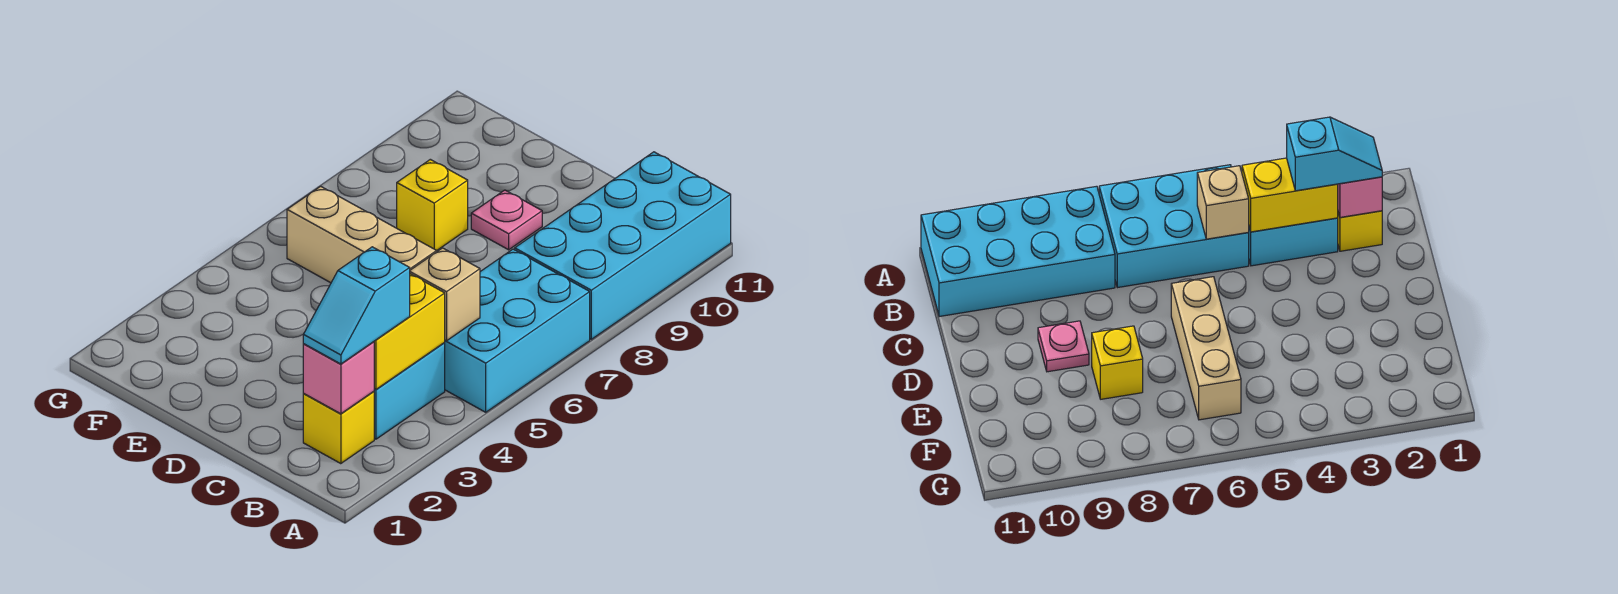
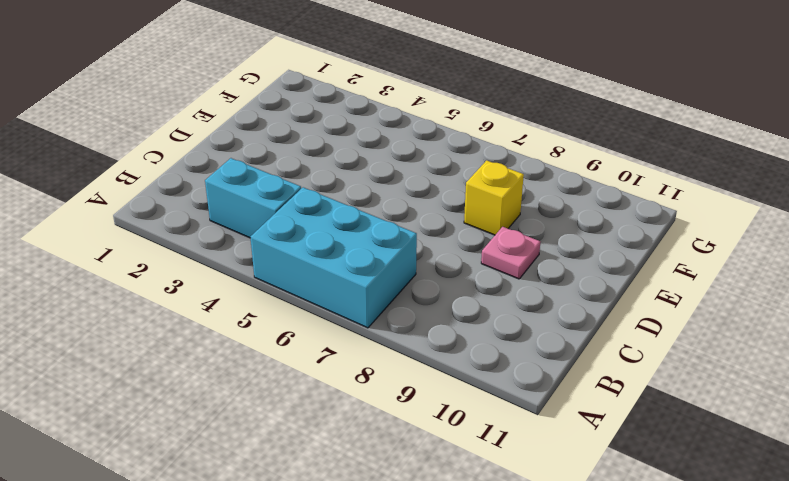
none -> cyan 2x4 brick [515,152,731,339]
none -> yellow 1x1 brick [303,391,374,464]

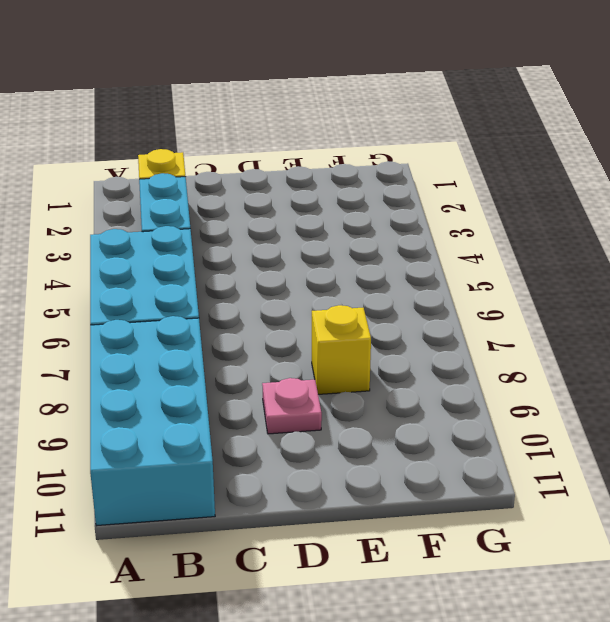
none -> tan 1x3 brick [287,186,437,283]
none -> pink 1x1 brick [303,342,374,414]

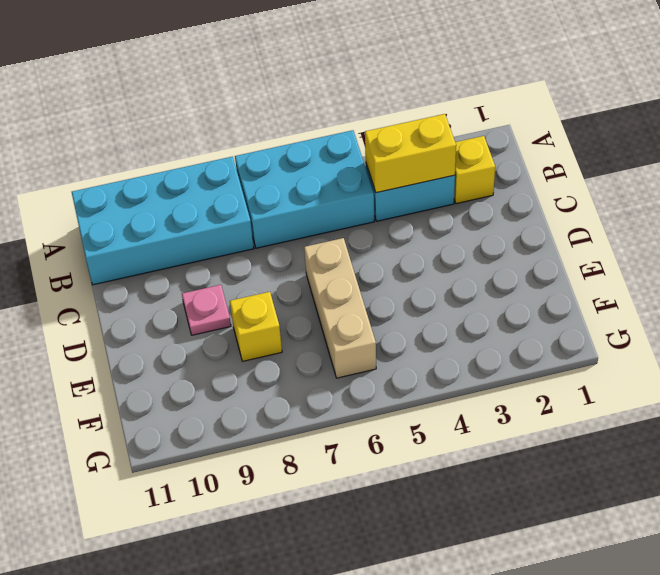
none -> pink 1x1 brick [303,342,374,414]
none -> tan 1x1 brick [410,248,480,341]

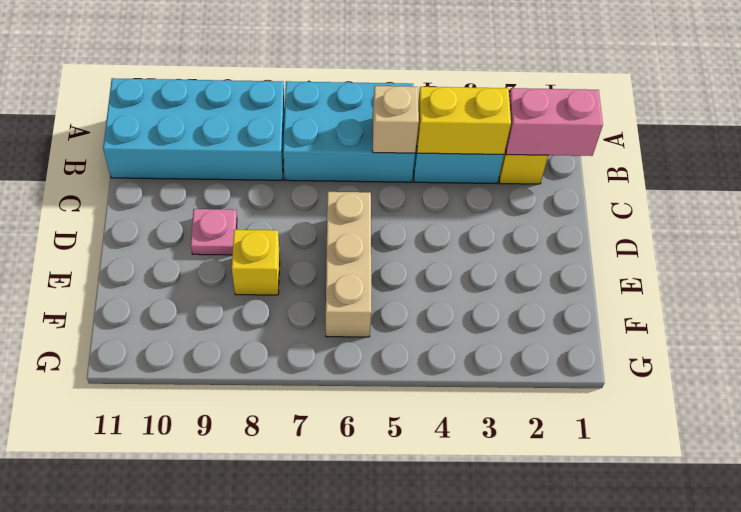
pink 1x2 brick [506,88,603,156] -> pink 1x1 brick [303,342,374,414]
none -> cyan 1x2 slope [303,247,410,364]

